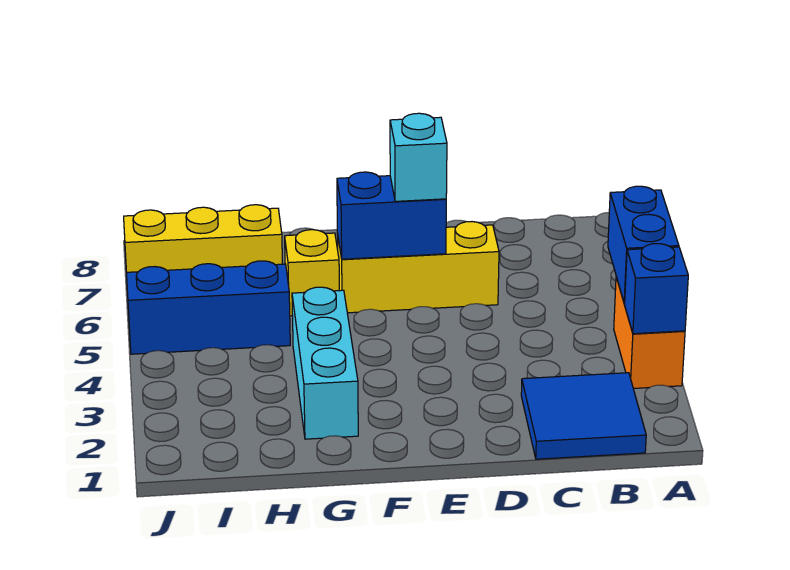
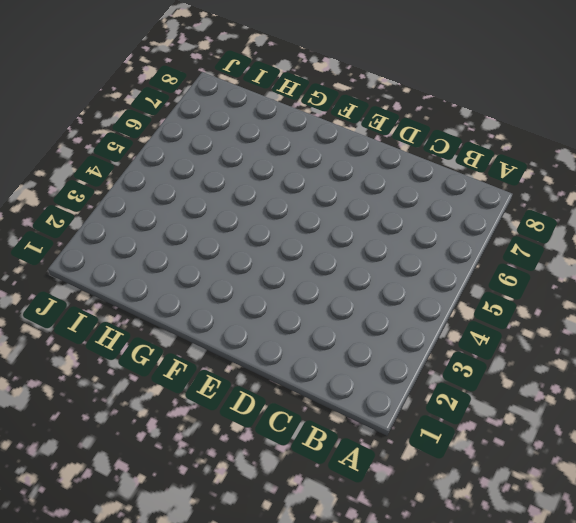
none -> orange 1x2 brick [614,277,685,389]
none -> blue 2x2 tile [521,373,646,459]

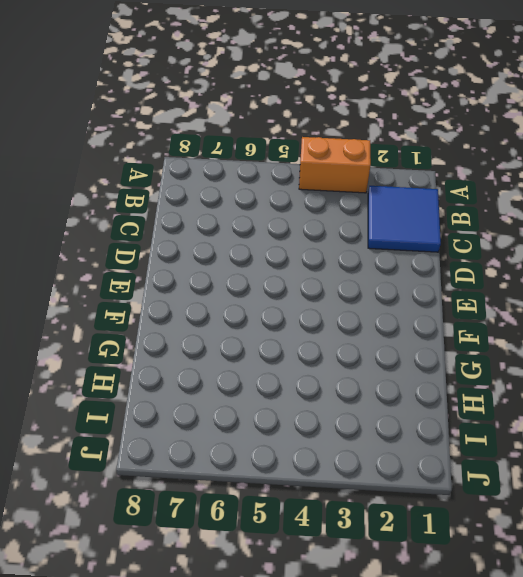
none -> yellow 1x3 brick [337,222,499,313]
none -> cyan 1x3 brick [292,287,358,439]

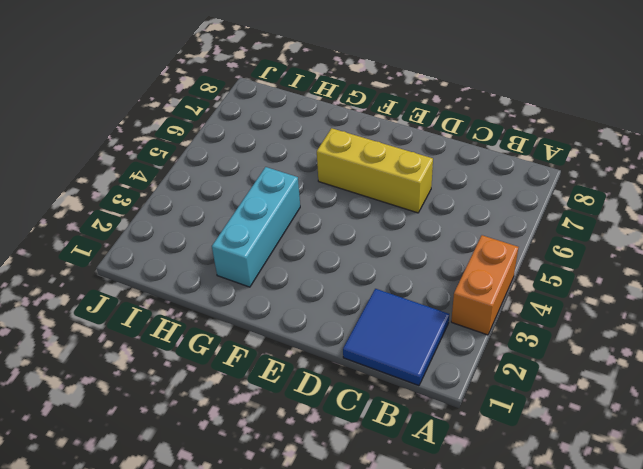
none -> yellow 1x1 brick [285,230,339,316]
none -> blue 1x3 brick [127,261,290,354]

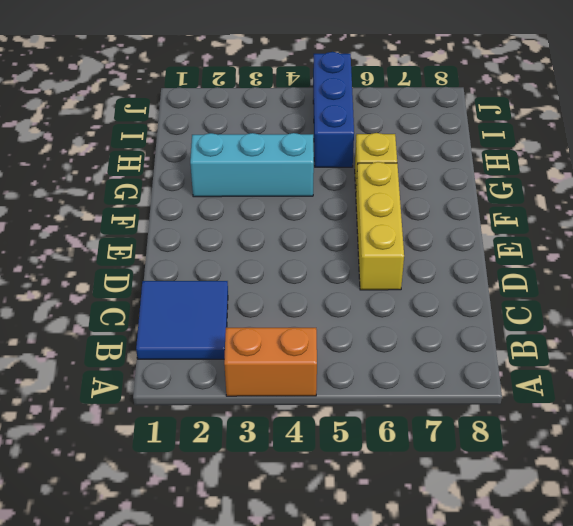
none -> yellow 1x3 brick [124,205,282,272]
none -> blue 1x1 brick [625,244,688,334]

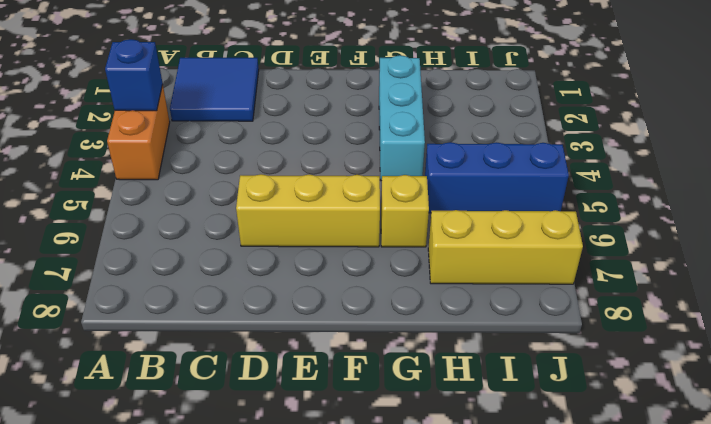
none -> blue 1x2 brick [608,186,679,303]
none -> blue 1x2 brick [337,172,446,259]

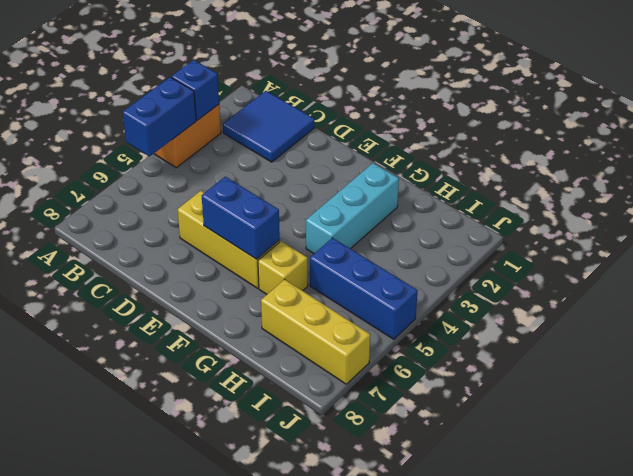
none -> cyan 1x1 brick [390,113,447,201]

